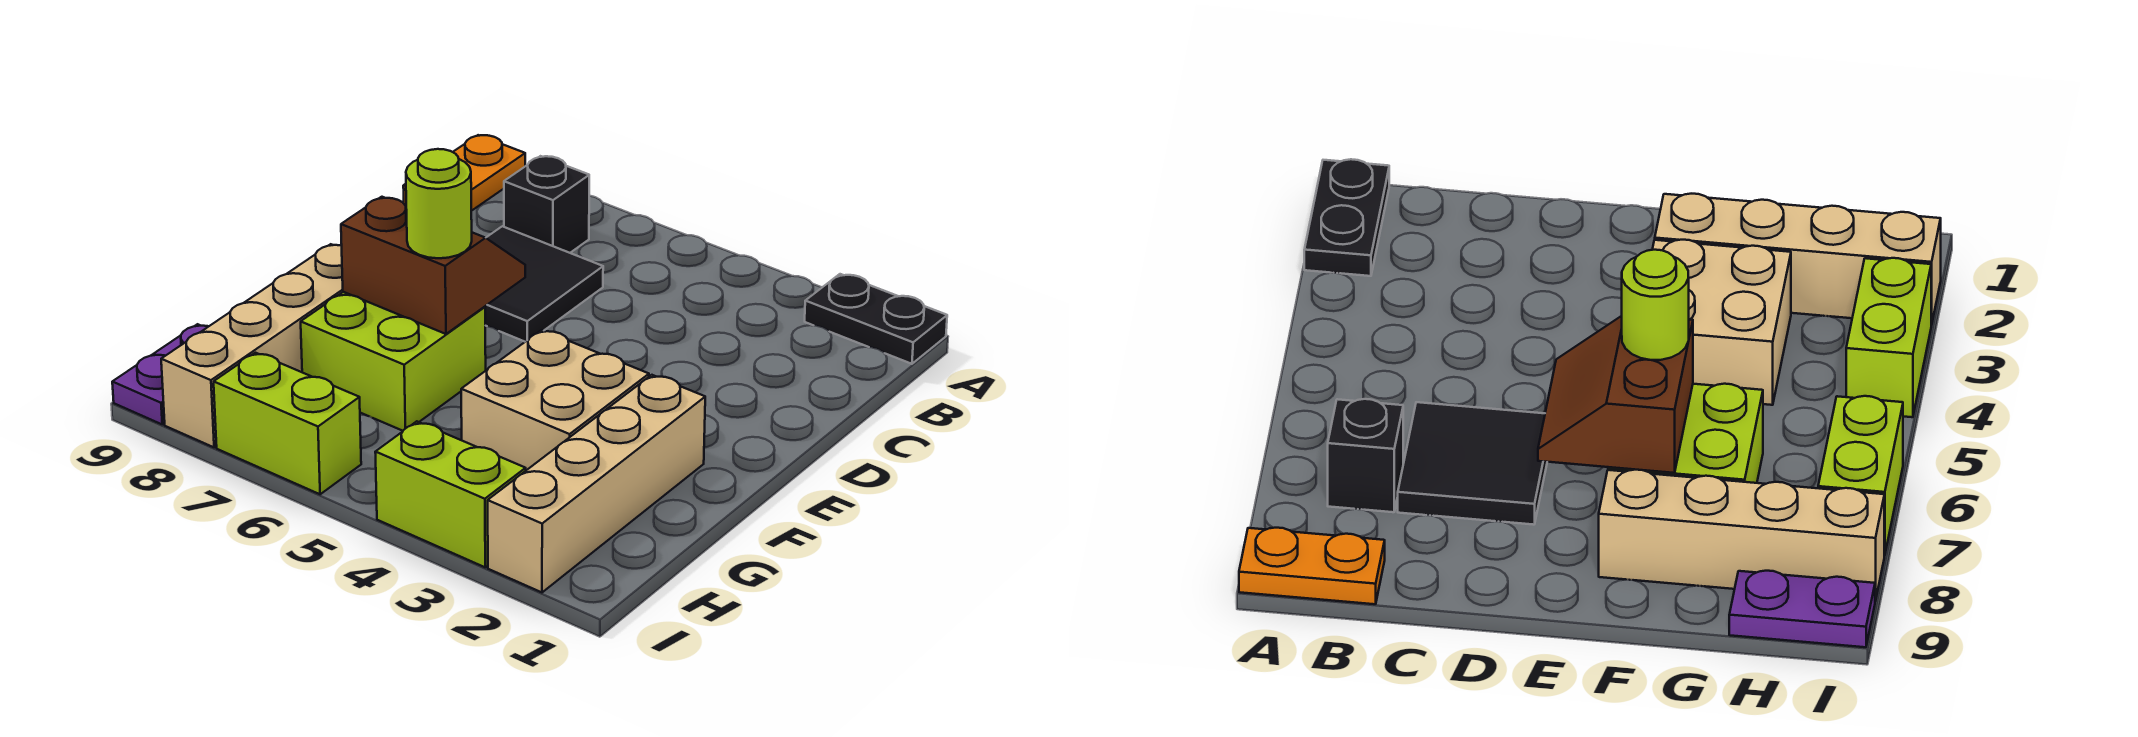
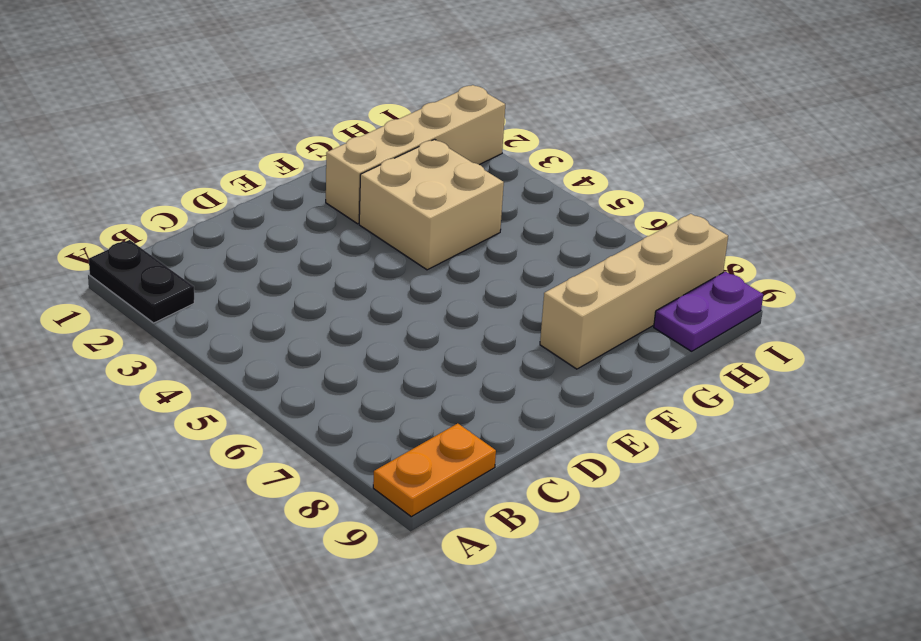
none -> black 1x1 brick [504,156,589,253]
none -> black 2x2 tile [485,226,603,342]
none -> lime 2x2 brick [301,292,486,431]

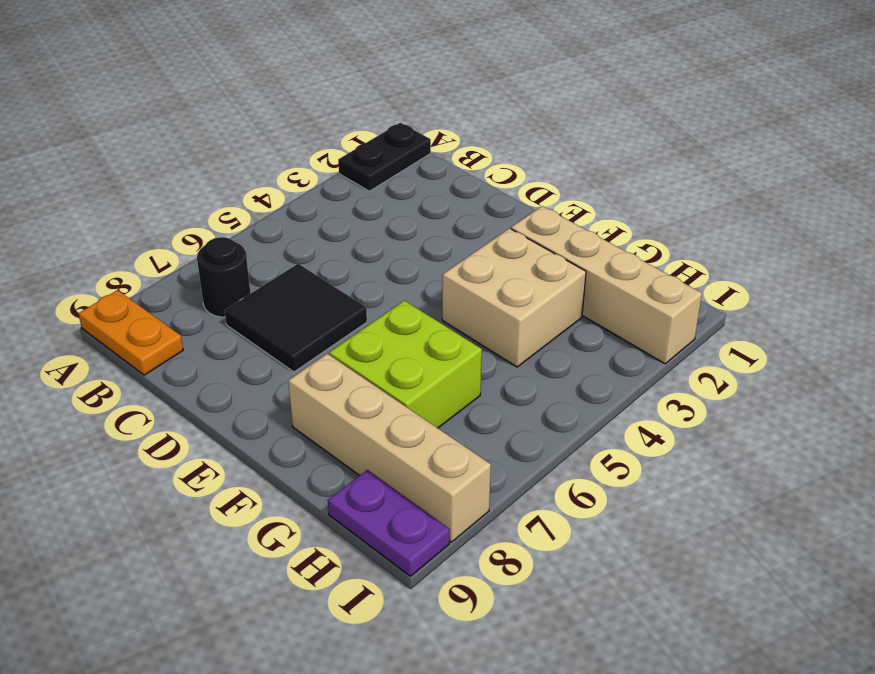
black 1x1 round brick [197,237,251,317] -> black 1x1 brick [504,156,589,253]
none -> lime 1x2 brick [375,421,526,567]
none -> lime 1x2 brick [214,353,361,494]
none -> brown 2x2 slope [341,197,525,334]

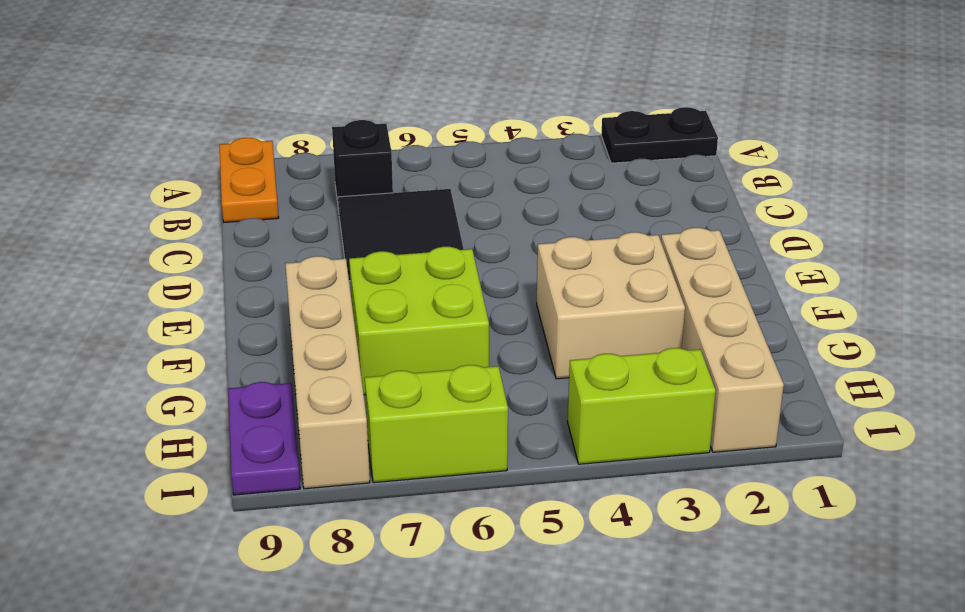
none -> brown 2x2 slope [341,197,525,334]
none -> lime 1x1 round brick [406,149,472,258]

